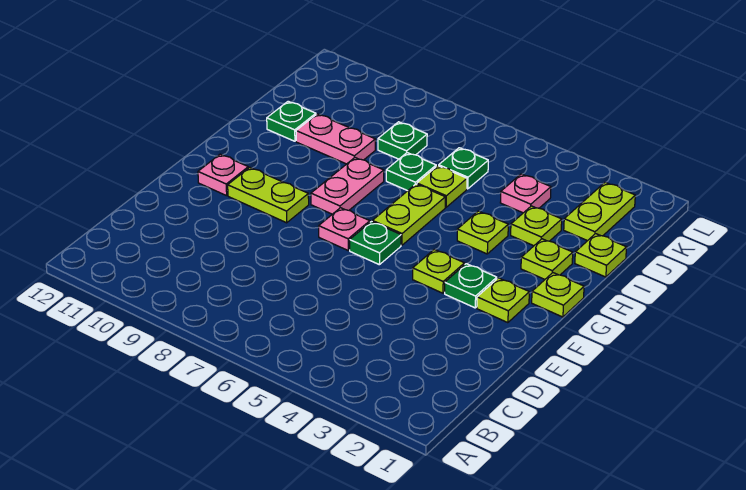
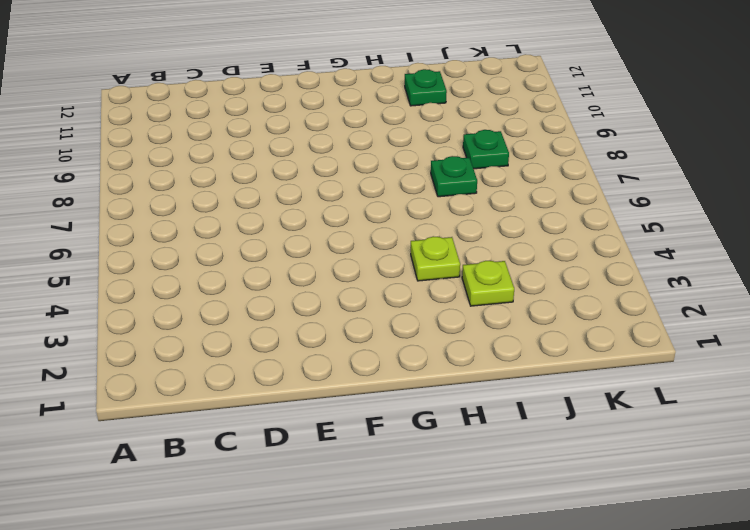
none -> lime 1x1 plate [477,278,529,323]
none -> green 1x1 plate [445,264,497,308]
none -> lime 1x1 plate [413,249,465,293]

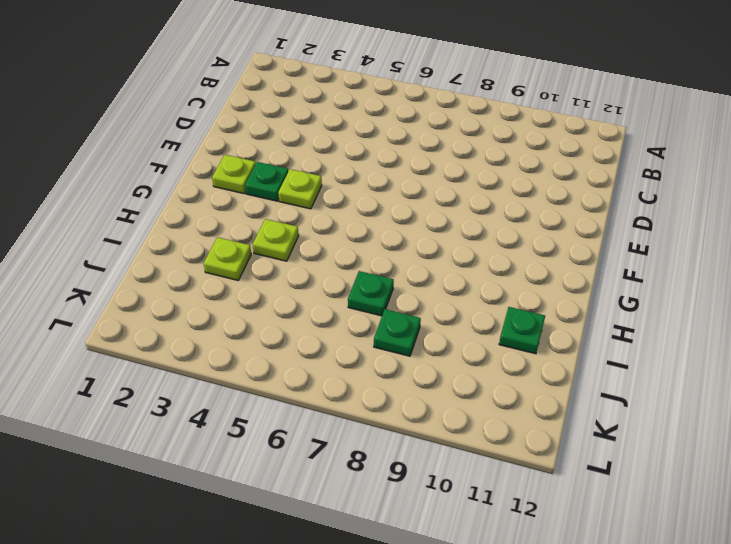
none -> green 1x1 plate [350,222,401,265]
none -> pink 1x1 plate [319,208,370,250]
none -> lime 1x2 plate [228,167,309,223]

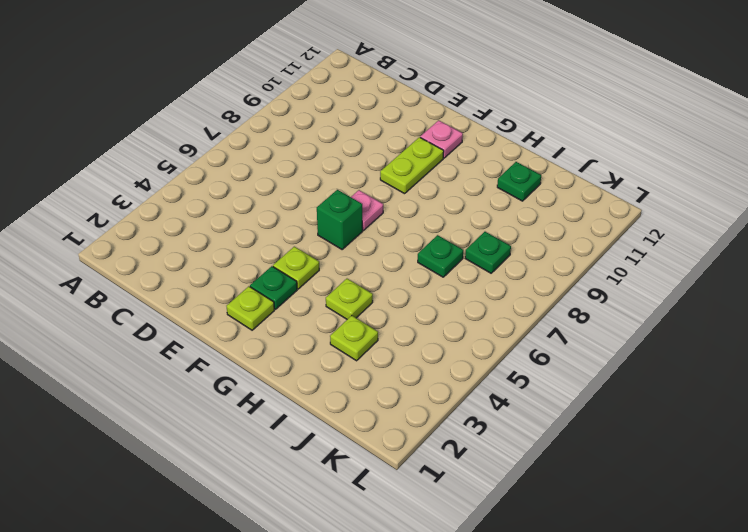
green 1x1 brick [317,190,363,249] -> green 1x1 plate [350,222,401,265]
none -> lime 1x1 plate [532,273,584,317]
none -> lime 1x2 plate [372,184,445,245]
none -> pink 1x2 plate [311,158,384,214]

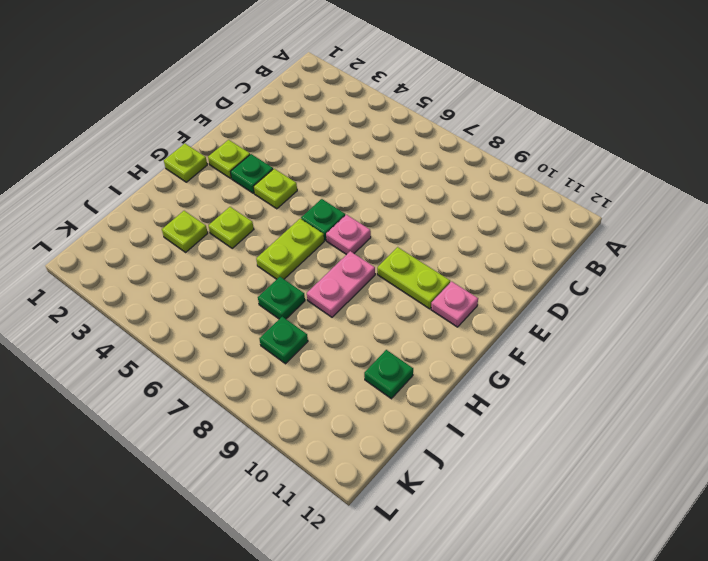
none -> lime 1x1 plate [521,239,573,279]
none -> lime 1x1 plate [575,234,627,277]
none -> lime 1x1 plate [417,166,467,207]

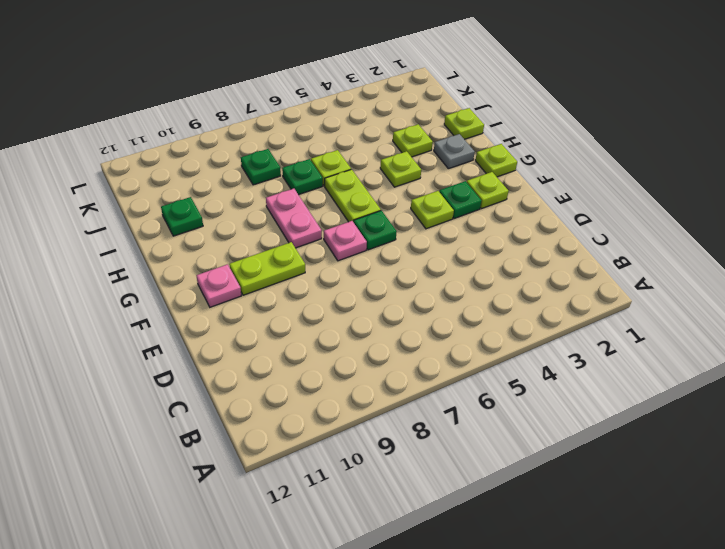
grey 1x1 plate [434,134,475,169] -> lime 1x1 plate [521,239,573,279]
none -> pink 1x2 plate [296,114,375,164]
none -> lime 1x2 plate [564,182,635,241]
none -> pink 1x1 plate [500,174,551,213]

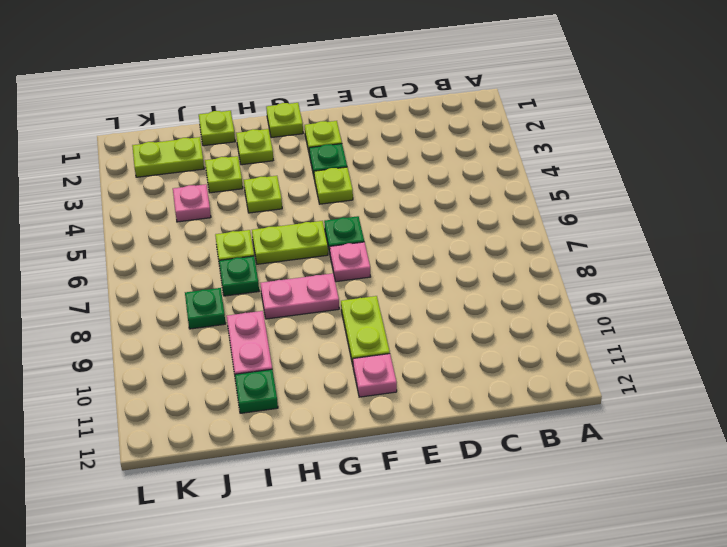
none -> green 1x1 plate [439,148,488,189]

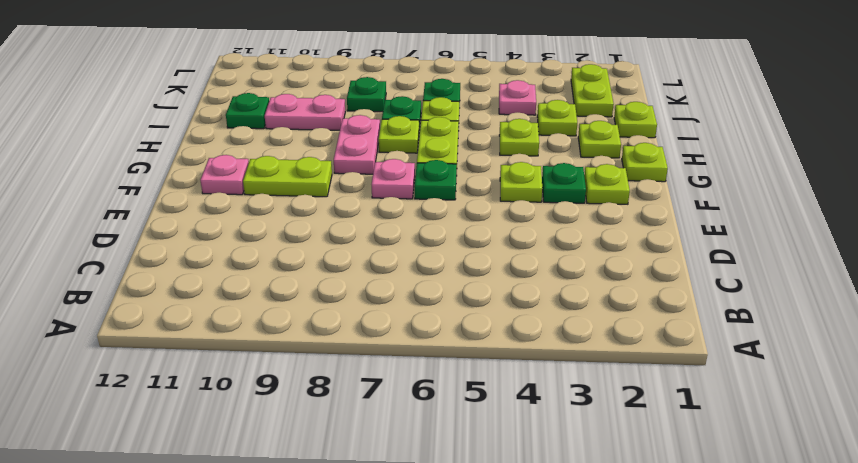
lime 1x1 plate [379,116,419,153] -> none

